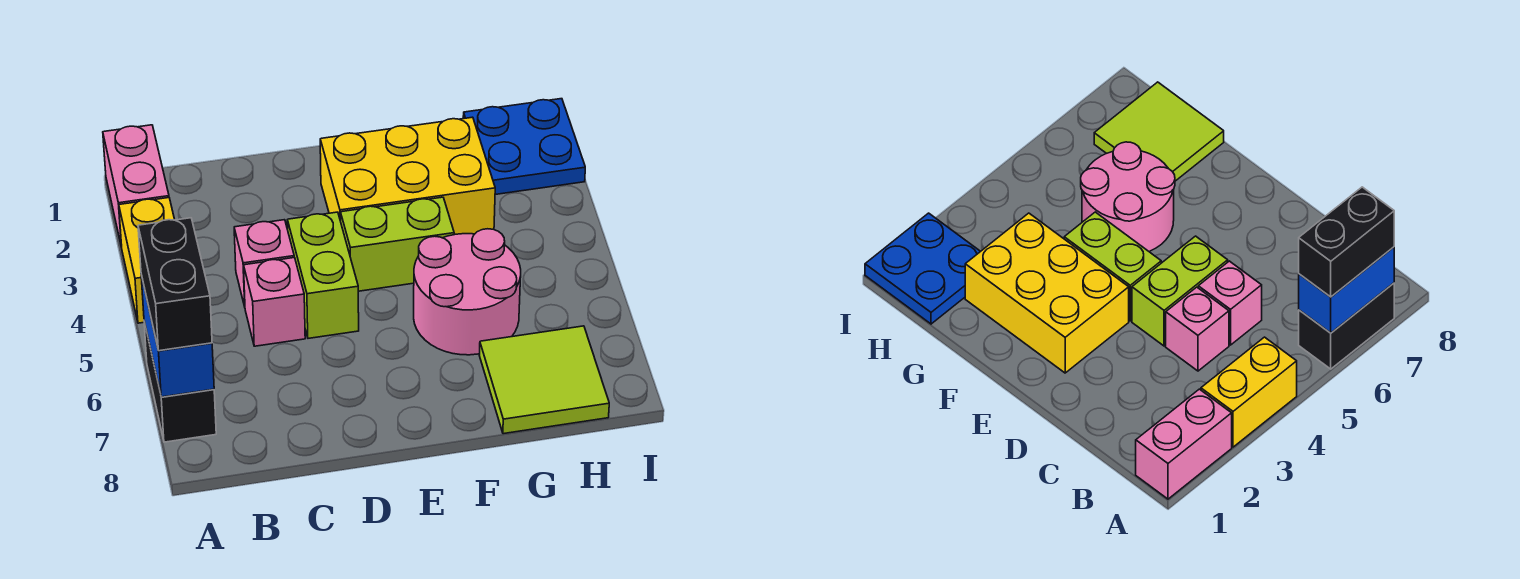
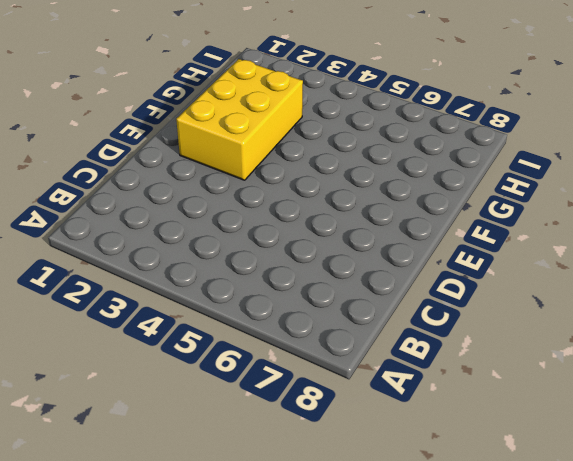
none -> pink 1x2 brick [103,125,169,247]
none -> yellow 1x2 brick [119,198,175,323]
none -> black 1x2 brick [144,321,216,442]

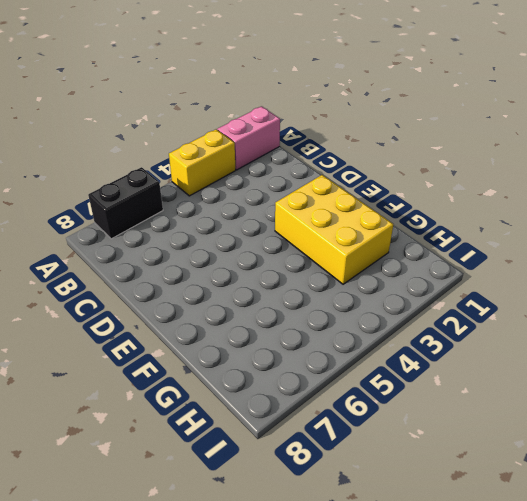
none -> pink 1x1 brick [234,220,294,307]
none -> pink 1x1 brick [244,257,305,346]
none -> lime 1x2 brick [287,212,359,338]

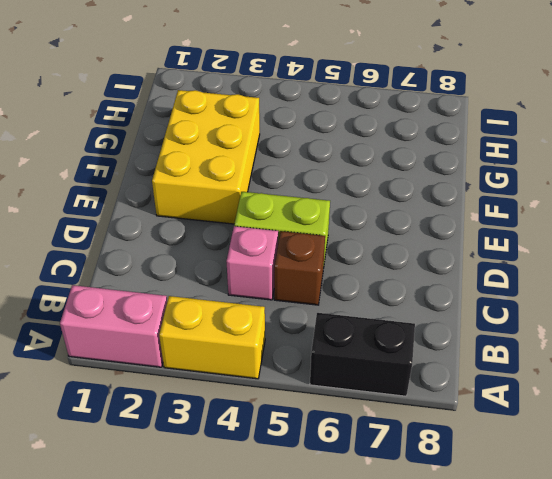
brown 1x1 brick [274,231,325,305] -> pink 1x1 brick [244,257,305,346]
none -> lime 1x2 brick [340,197,454,291]
none -> pink 2x2 round brick [414,229,521,355]
none -> lime 2x2 tile [479,326,609,434]

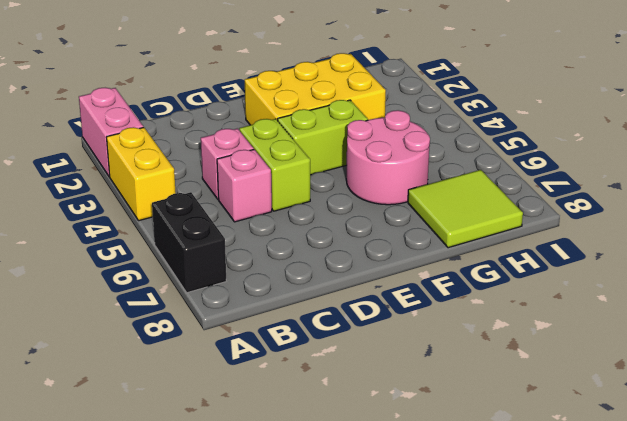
none -> blue 2x2 plate [463,99,585,195]
none -> blue 1x2 brick [141,275,214,397]
none -> black 1x2 brick [138,218,212,351]

